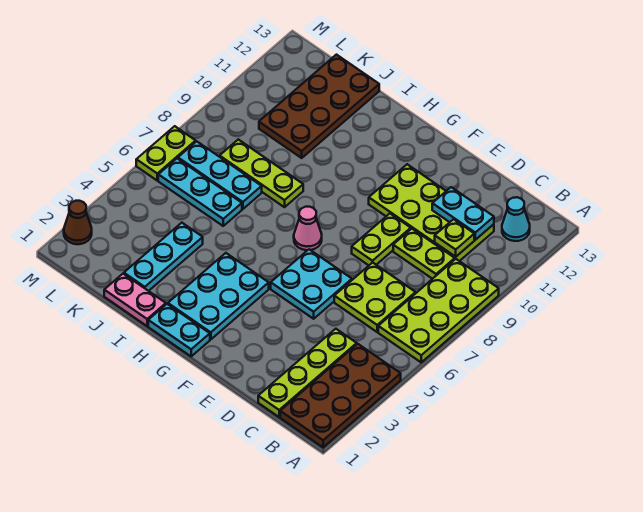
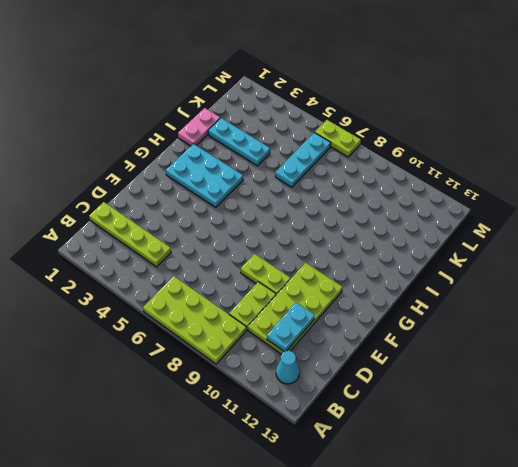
none -> brown 2x4 plate [280,344,401,447]
none -> lime 2x2 plate [334,263,416,332]
none -> cyan 2x2 plate [271,249,352,319]

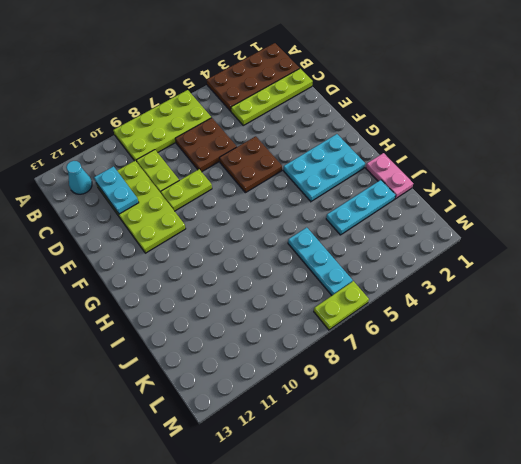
brown 2x2 plate [175,118,237,172] -> lime 2x2 plate [334,263,416,332]
brown 2x2 plate [219,136,282,193] -> cyan 2x2 plate [271,249,352,319]
none -> cyan 1x2 plate [148,304,210,356]
none -> pink 1x1 cone [294,207,322,250]
none -> lime 1x3 plate [220,139,303,207]

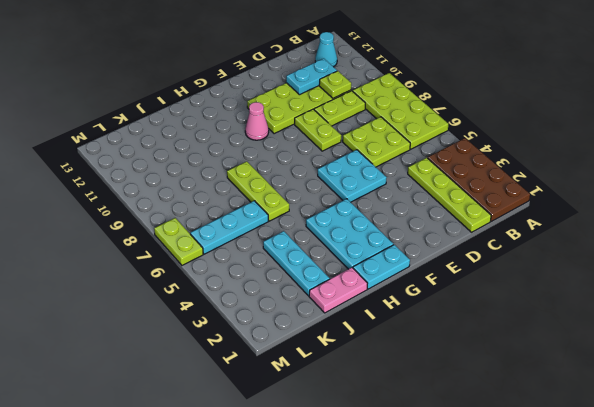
pink 1x1 cone [245,102,269,140] -> pink 1x1 cone moved to [294,207,322,250]
lime 1x3 plate [227,161,289,221] -> lime 1x3 plate turned to [220,139,303,207]
none -> cyan 1x3 plate [178,141,262,209]
none -> brown 2x4 plate [259,55,379,158]
none -> brown 1x1 cone [64,201,92,244]

